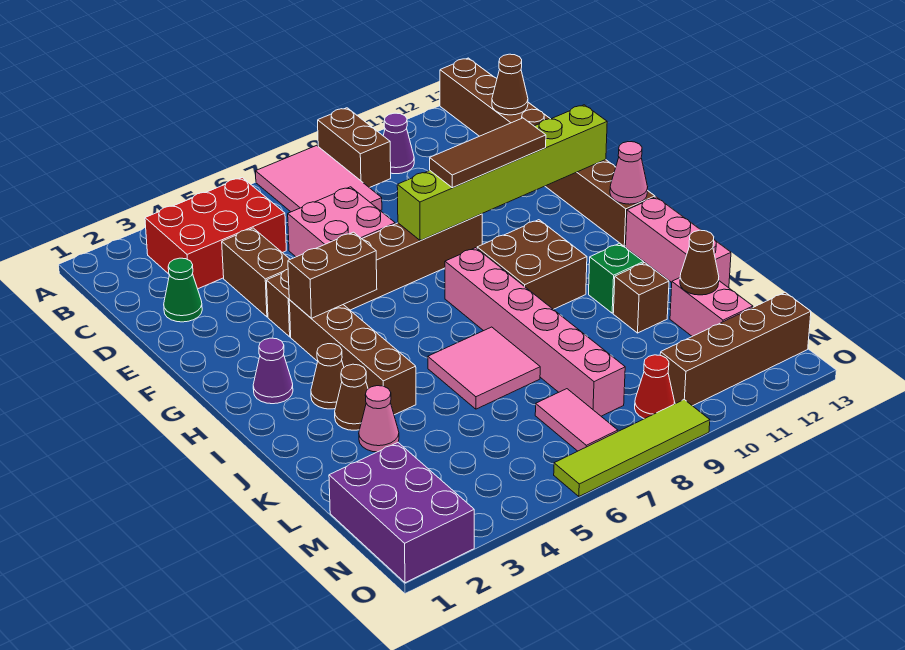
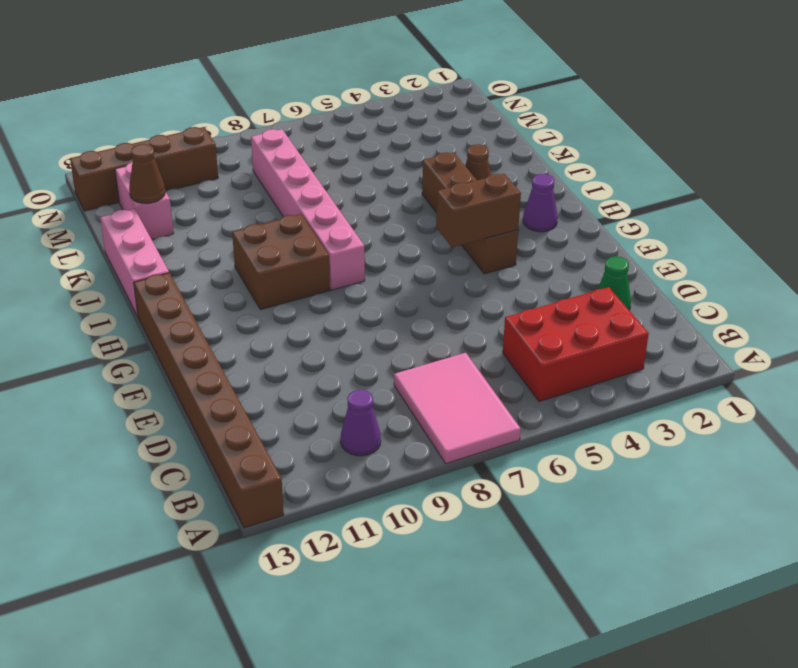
none -> brown 1x2 brick [318,108,391,188]
none -> brown 1x2 brick [222,228,290,317]
none -> pink 2x2 brick [288,187,395,257]
none -> brown 1x6 brick [266,214,482,337]

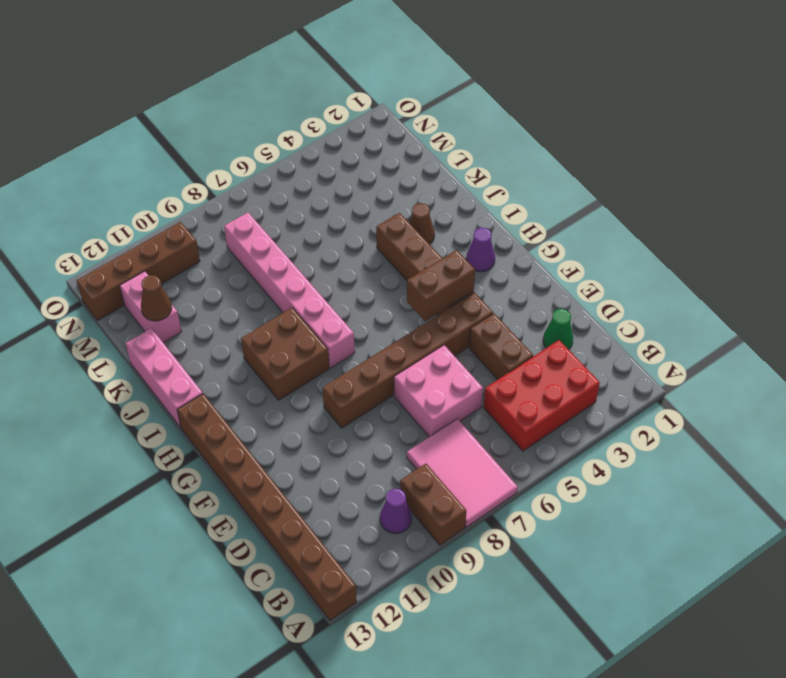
none -> brown 1x1 cone [311,344,344,409]
none -> pink 2x2 tile [428,327,540,409]
none -> green 1x1 brick [589,243,644,313]
none -> pink 1x1 cone [359,386,399,452]

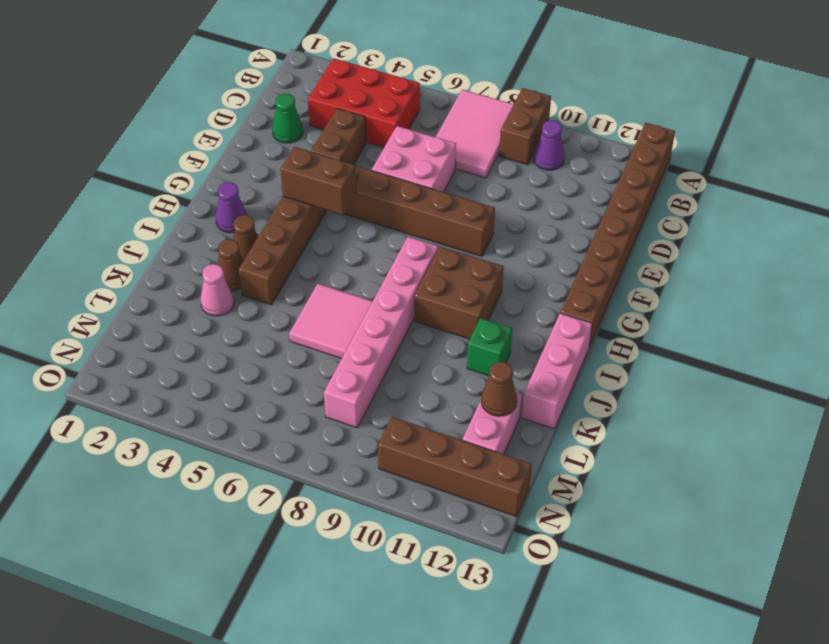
none -> brown 1x1 brick [613,263,669,333]
none -> purple 2x3 brick [329,443,474,583]
none -> pink 1x2 tile [535,389,618,451]
none -> red 1x1 cone [635,355,674,419]

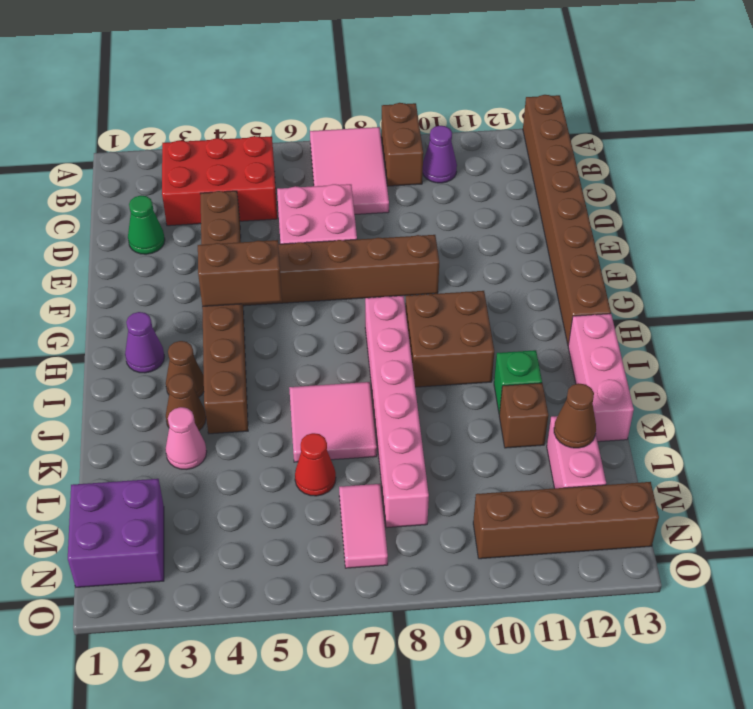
red 1x1 cone [295,433,336,496] -> red 1x1 cone moved to [635,355,674,419]
purple 2x2 brick [68,479,164,587] -> purple 2x3 brick [329,443,474,583]
none -> lime 1x4 tile [554,400,710,496]
none -> brown 1x1 cone [492,54,528,115]
none -> lime 1x6 brick [397,105,607,241]
none -> pink 1x1 cone [610,142,648,204]

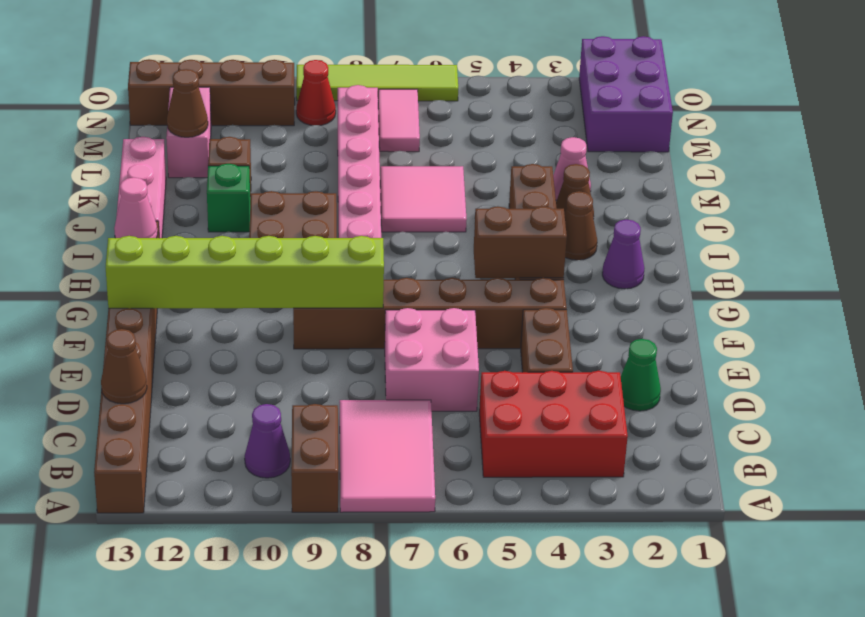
none -> brown 1x3 tile [430,118,546,188]

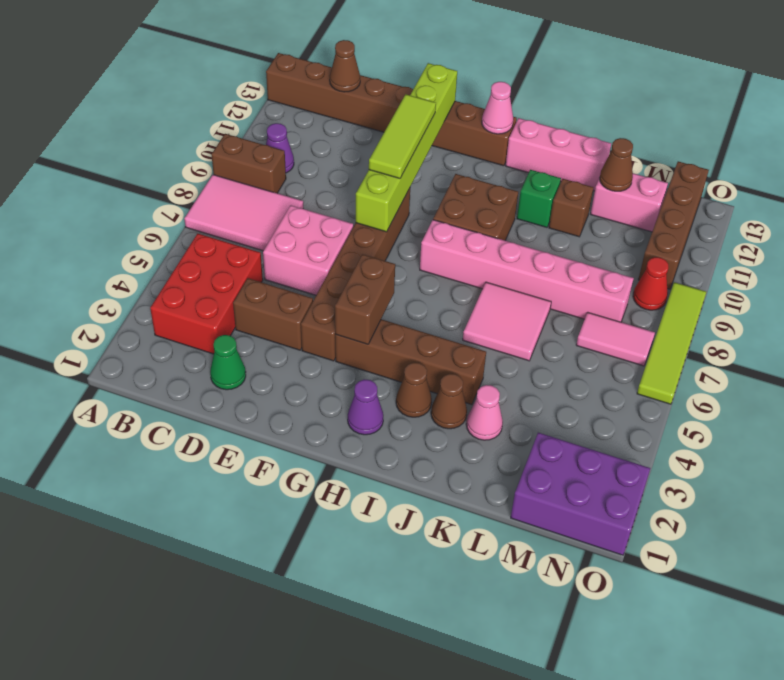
lime 1x3 tile [369,94,436,178] -> brown 1x3 tile [430,118,546,188]

